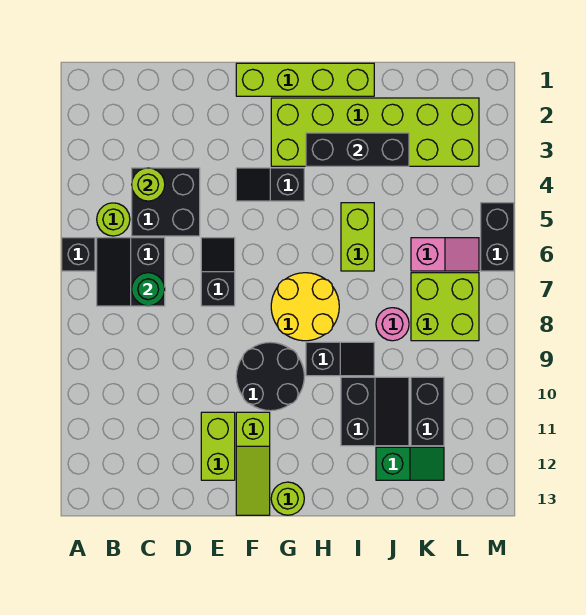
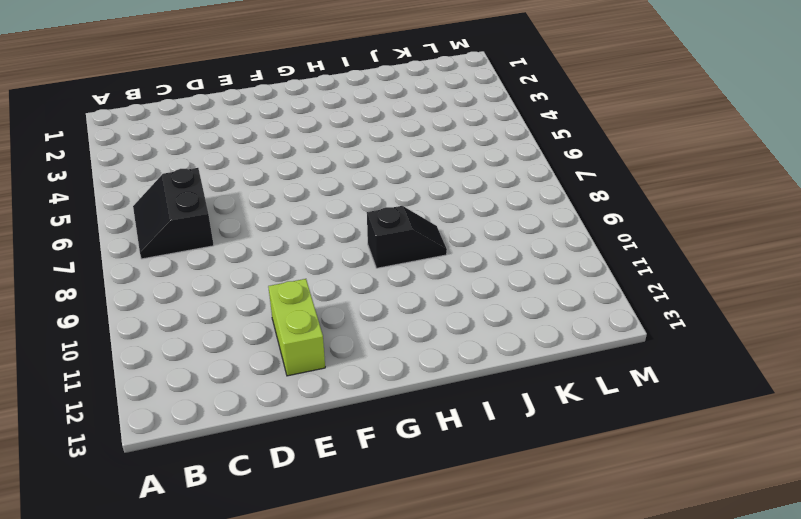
none -> black 1x1 brick [62,238,95,271]
none -> lime 1x1 round brick [97,203,130,236]
none -> black 2x2 brick [132,168,200,236]

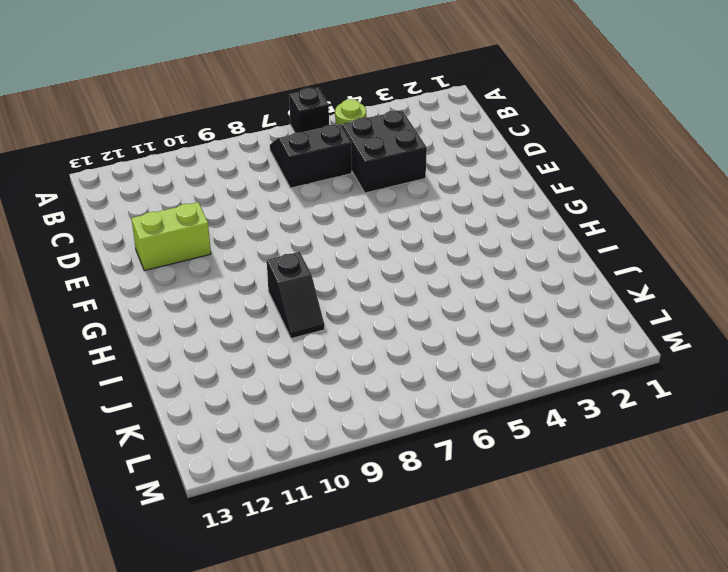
none -> black 1x2 slope [201,238,235,306]
none -> lime 1x4 brick [236,63,374,96]
none -> black 1x2 slope [236,168,304,201]

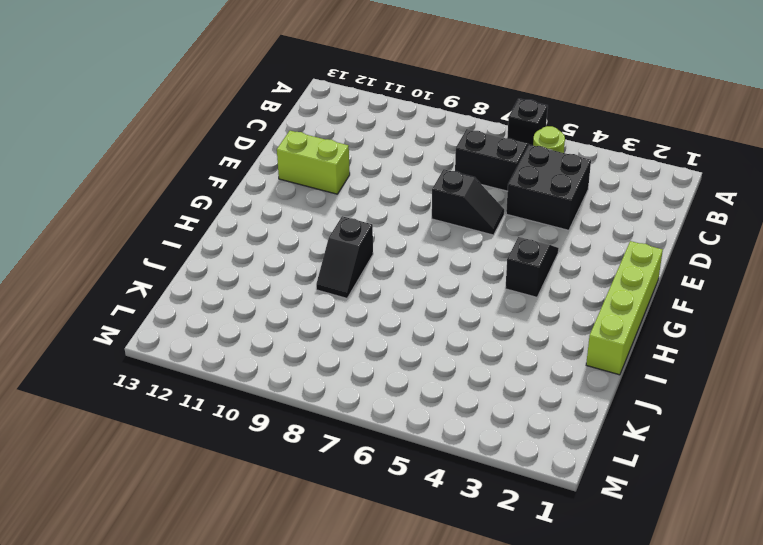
none -> black 2x2 round brick [236,342,304,411]
none -> lime 1x3 slope [236,412,270,515]
none -> lime 2x6 brick [271,98,479,166]

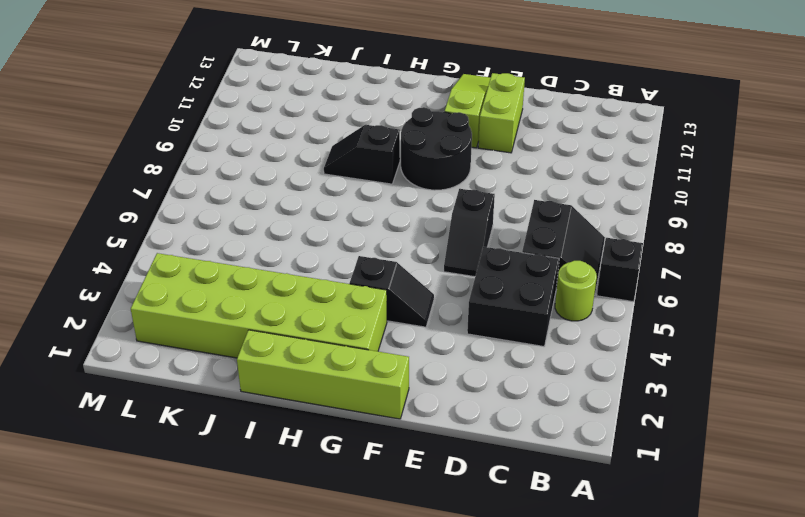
none -> yellow 2x2 round brick [271,273,339,341]
none -> lime 1x1 round brick [271,482,304,515]
none -> lime 1x2 brick [341,203,374,271]

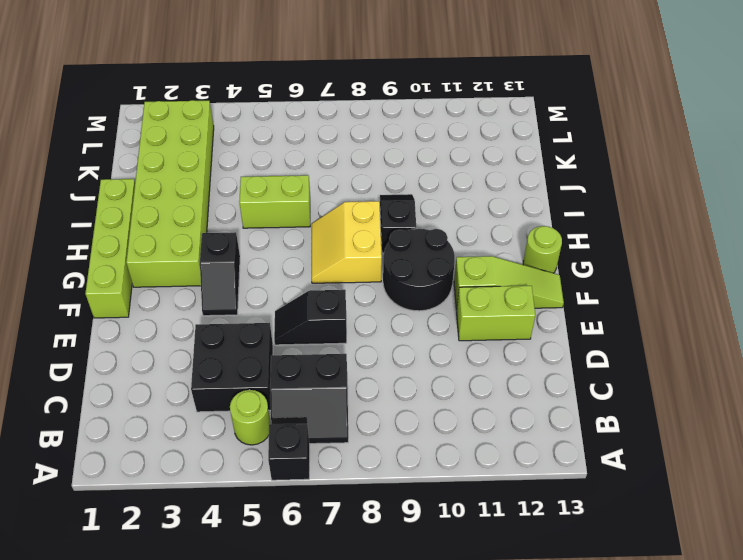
yellow 2x2 slope [312,201,382,283] -> yellow 2x2 round brick [271,273,339,341]
none -> black 2x2 slope [341,377,409,446]
none -> pink 1x1 round brick [376,308,409,341]
none -> green 1x2 slope [376,447,444,480]

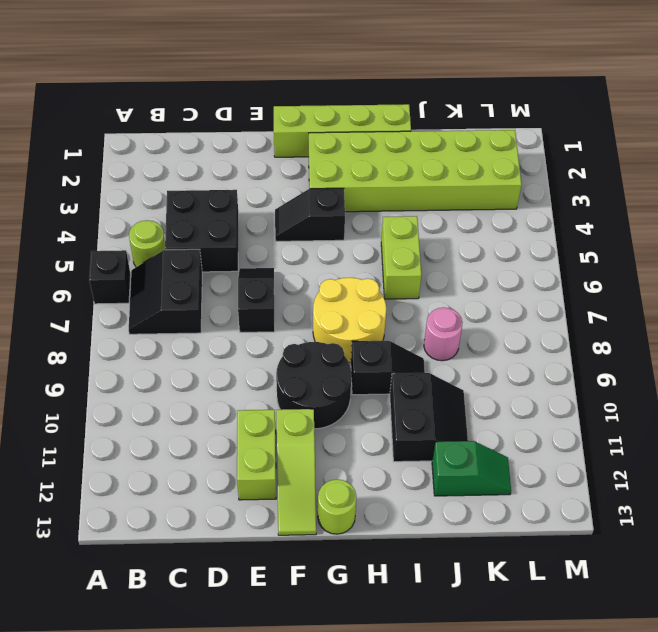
none -> pink 1x2 slope [411,238,479,271]
none -> lime 2x2 brick [411,273,479,341]
none -> black 1x2 brick [411,377,444,446]

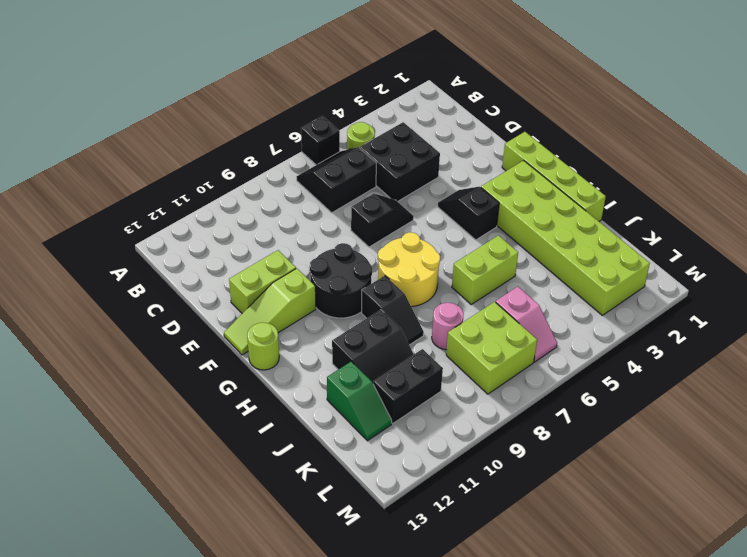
none -> black 1x2 brick [481,203,514,271]
none -> lime 1x1 round brick [132,168,165,201]
none -> green 1x1 round brick [132,273,165,306]

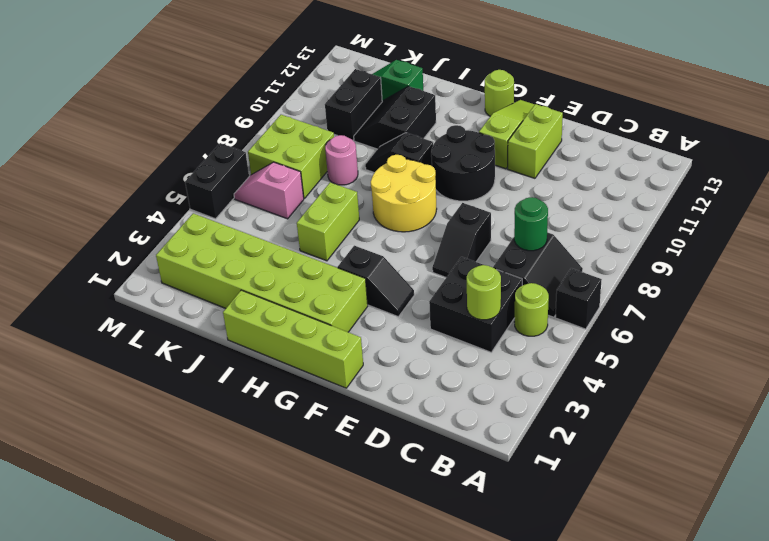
none -> black 1x3 brick [306,133,409,166]

